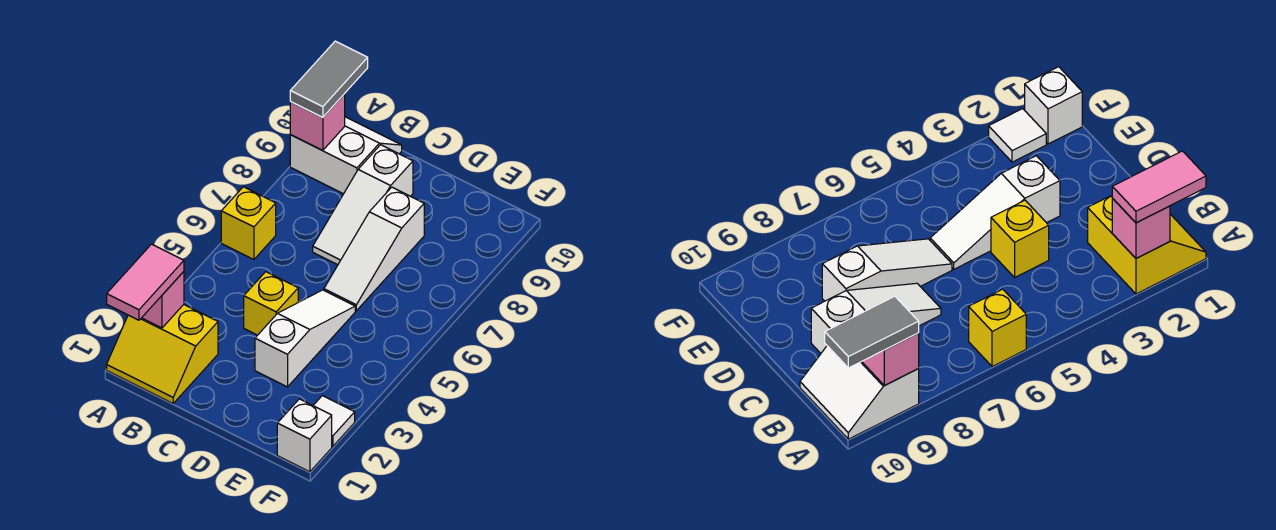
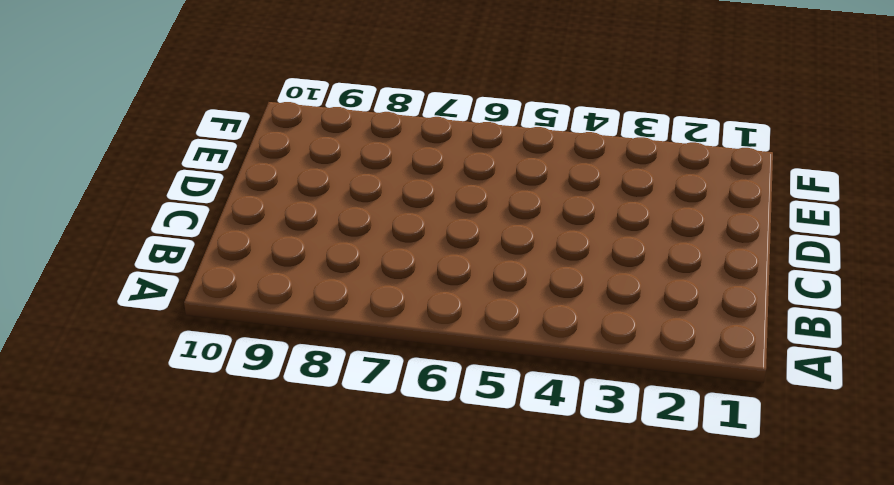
none -> yellow 2x2 slope [107,305,218,403]
none -> yellow 1x1 brick [221,187,276,260]
none -> white 2x2 slope [290,117,402,194]

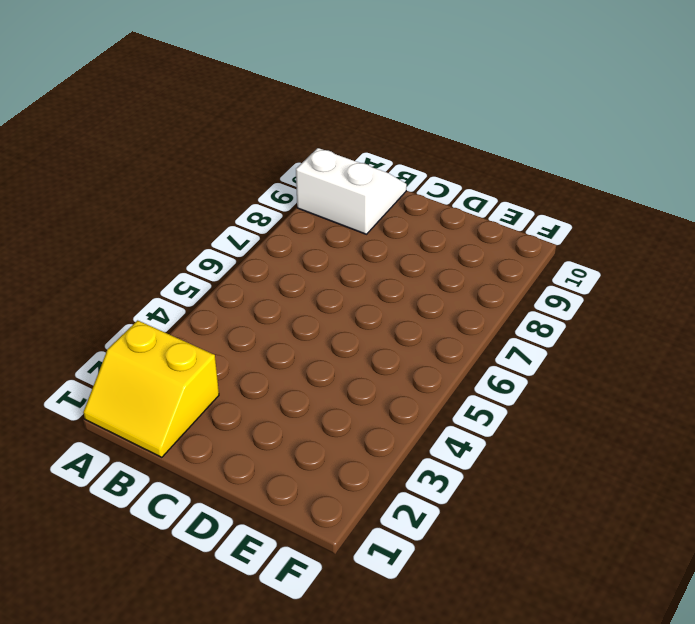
none -> yellow 1x1 brick [221,187,276,260]
none -> yellow 1x1 brick [244,272,298,335]
none -> white 1x3 slope [313,145,413,265]

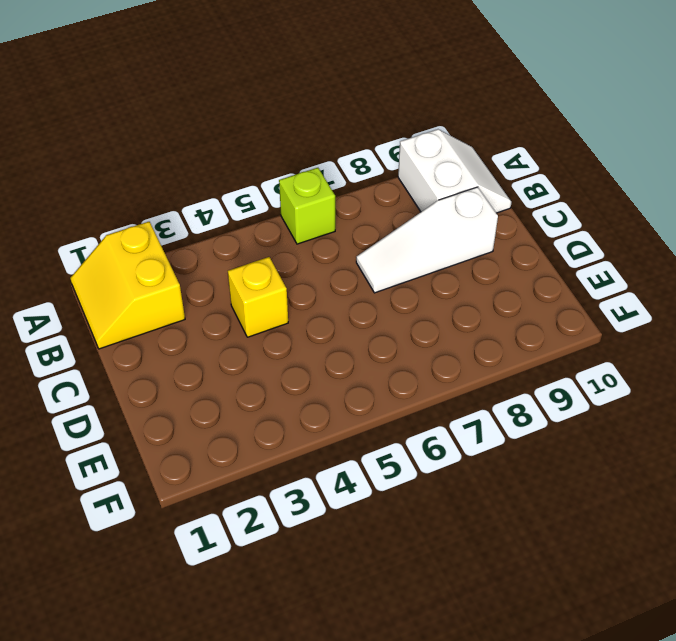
lime 1x1 brick [279,168,335,244] -> yellow 1x1 brick [221,187,276,260]
none -> white 1x3 slope [255,290,355,387]
none -> white 1x3 slope [324,187,424,311]
none -> white 1x1 brick [277,399,332,472]

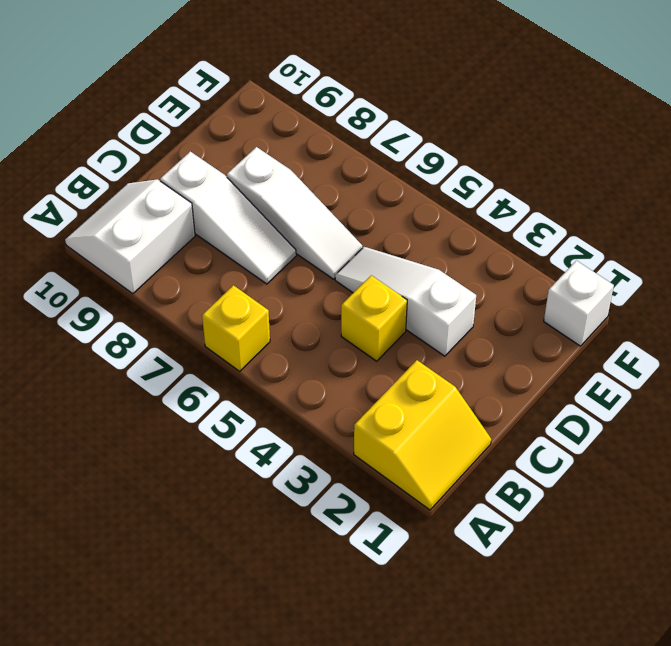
none -> white 1x1 tile [313,396,355,446]
none -> pink 1x1 brick [142,272,184,328]
none -> pink 1x1 brick [290,94,345,151]

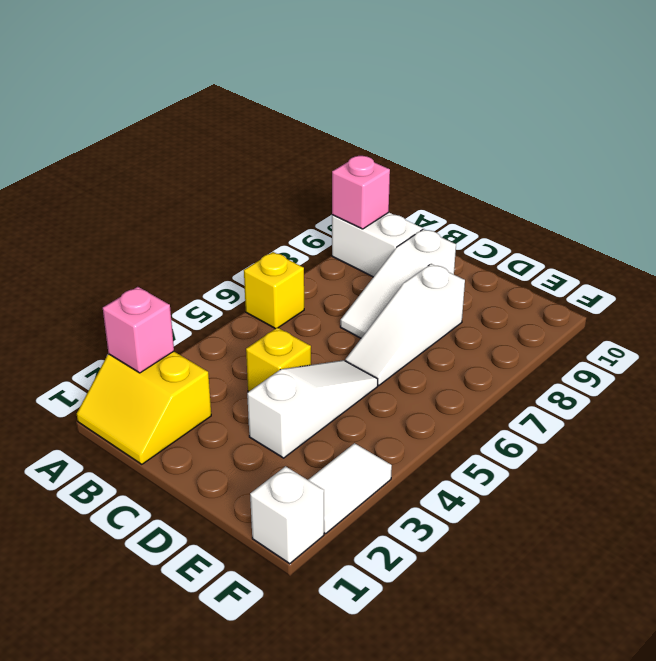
white 1x2 tile [308,443,392,534] -> white 1x1 tile [313,396,355,446]
none -> pink 1x2 tile [107,244,184,320]
none -> grey 1x2 tile [290,41,368,118]

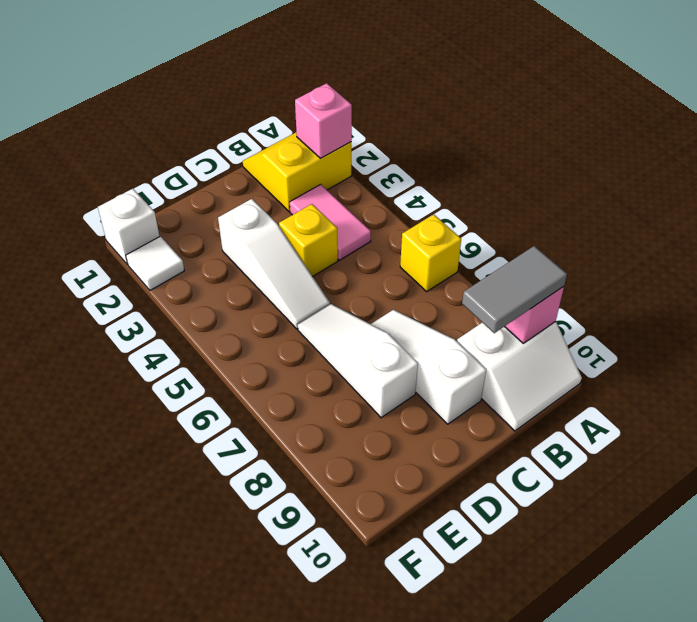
grey 1x2 tile [462,246,567,333] -> grey 1x2 tile turned to [290,41,368,118]
pink 1x2 tile [290,184,371,260] -> pink 1x2 tile moved to [107,244,184,320]

